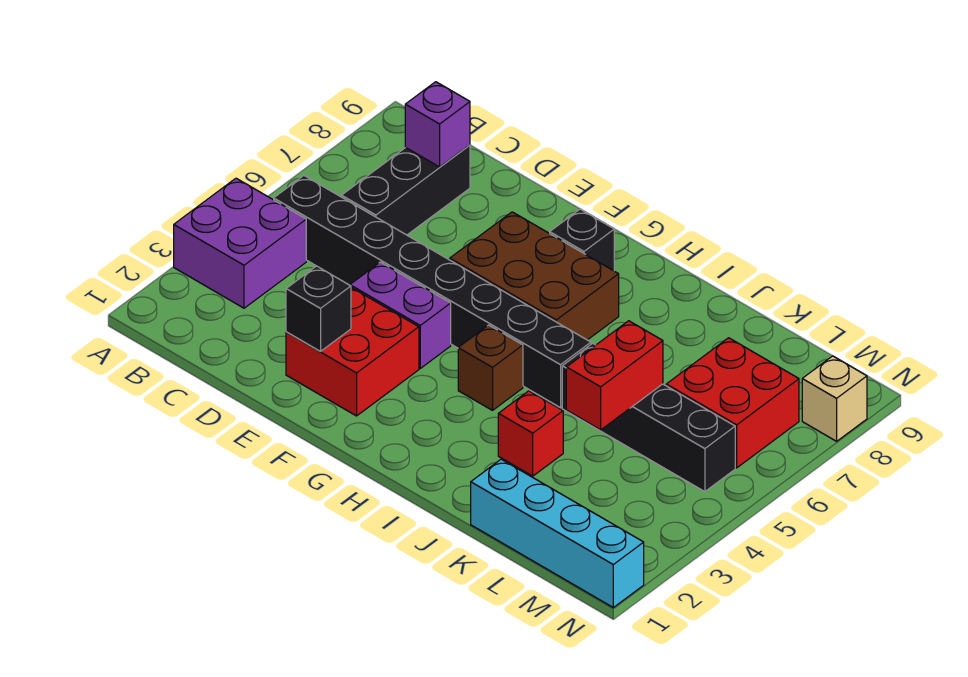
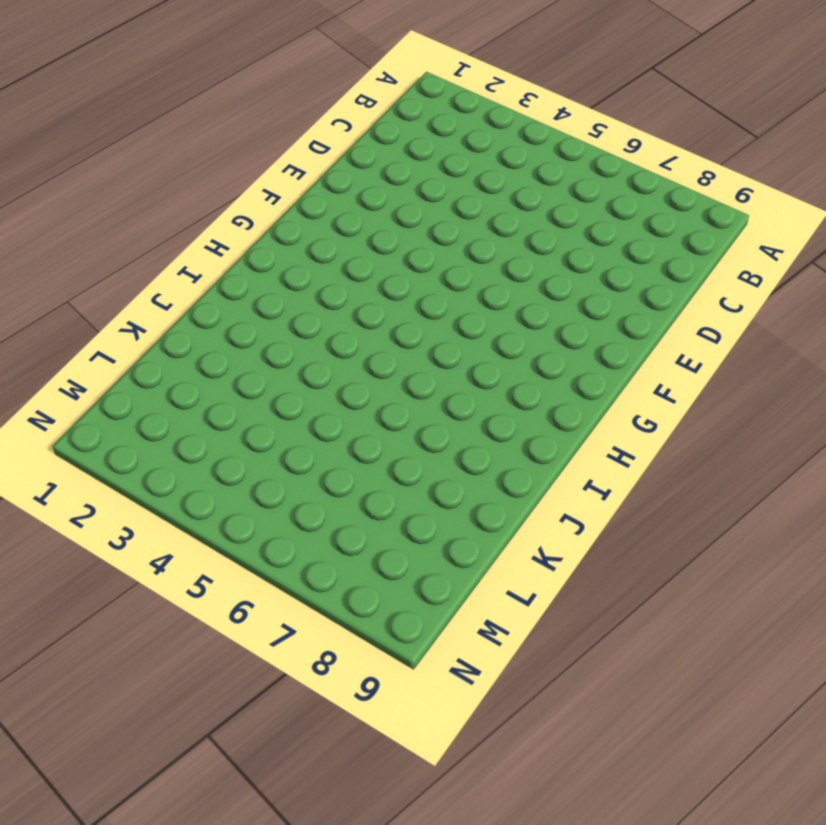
none -> purple 2x2 brick [174,178,306,308]
none -> black 1x8 brick [274,176,591,408]
none -> black 1x3 brick [342,145,470,235]

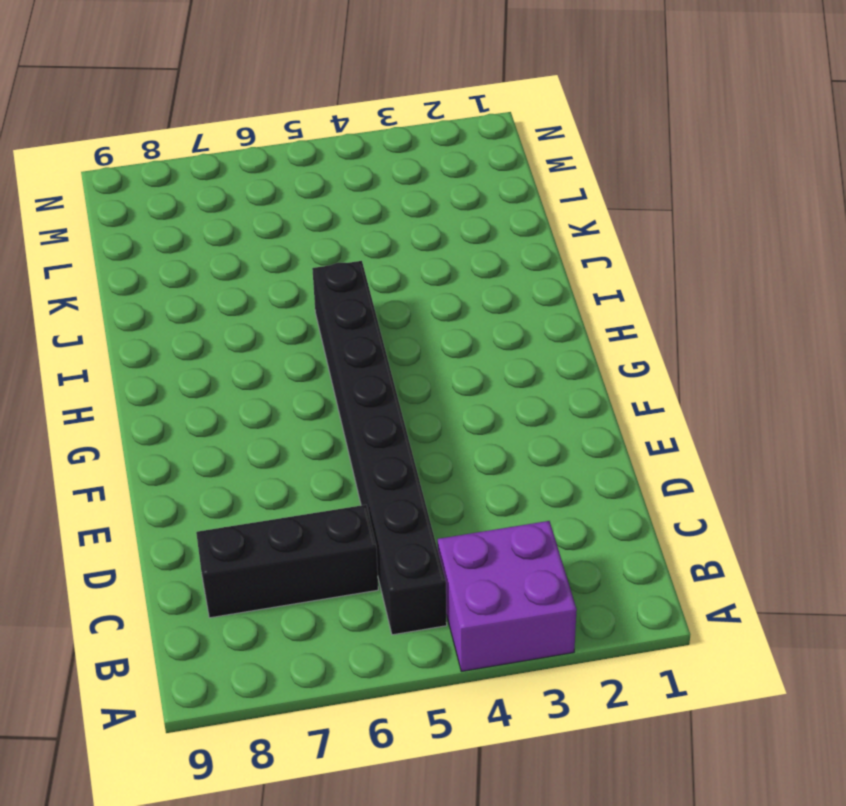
none -> red 2x2 brick [286,288,419,416]
none -> purple 1x2 brick [350,262,451,368]
none -> brown 2x3 brick [450,212,619,340]

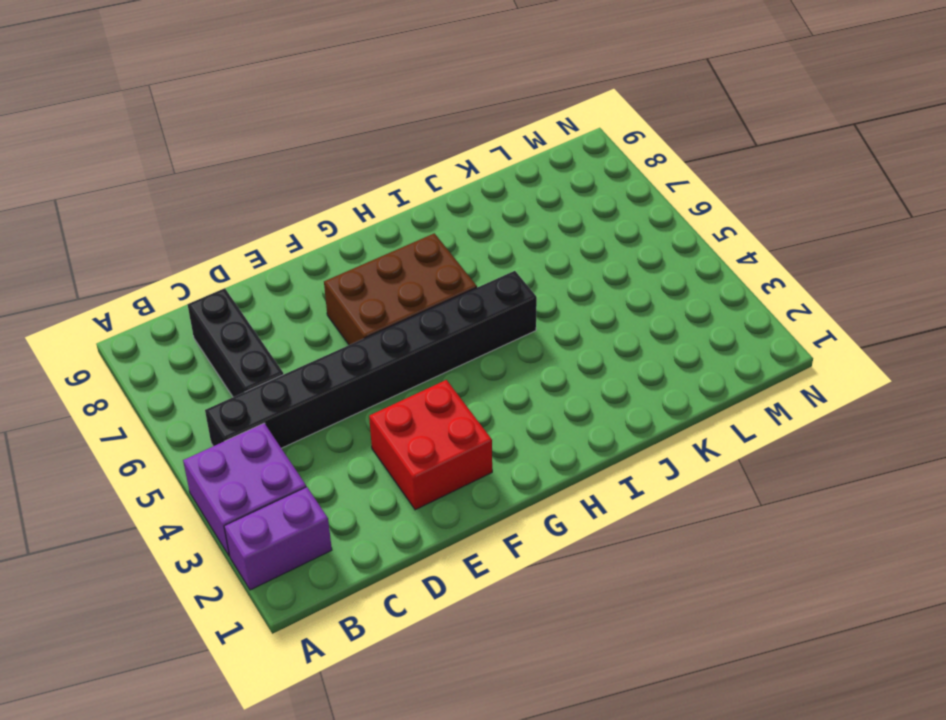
purple 1x2 brick [224,487,332,590] -> purple 1x2 brick moved to [350,262,451,368]
none -> black 1x1 brick [550,209,614,271]
none -> brown 1x1 brick [458,325,523,410]
none -> red 1x1 brick [498,391,563,476]

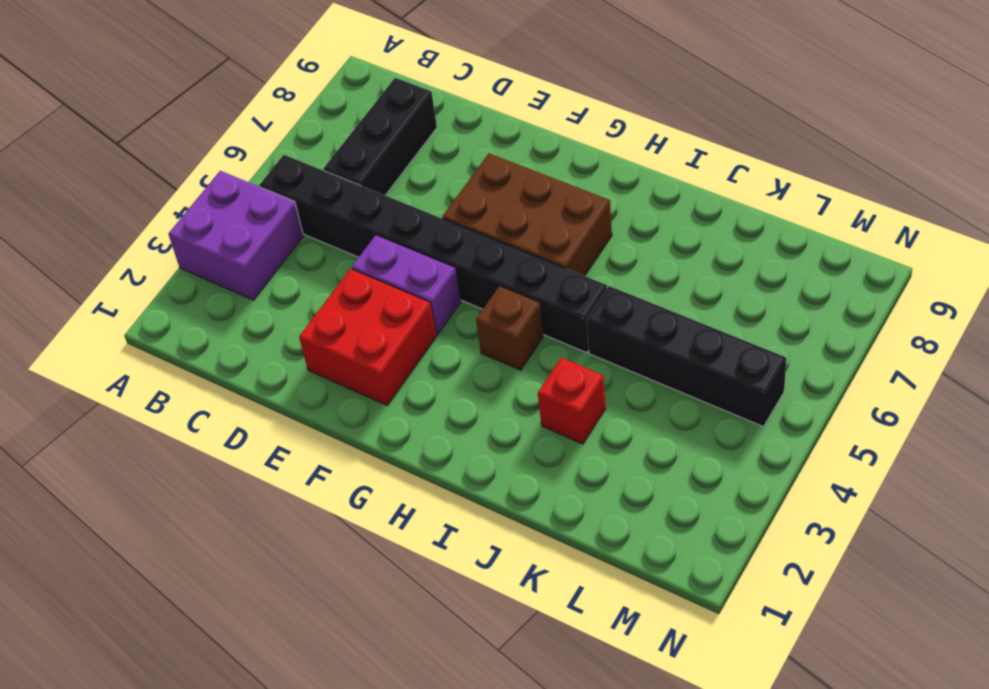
none -> black 1x1 brick [550,209,614,271]
none -> cyan 1x4 brick [471,459,644,607]
none -> red 2x2 brick [666,338,799,468]

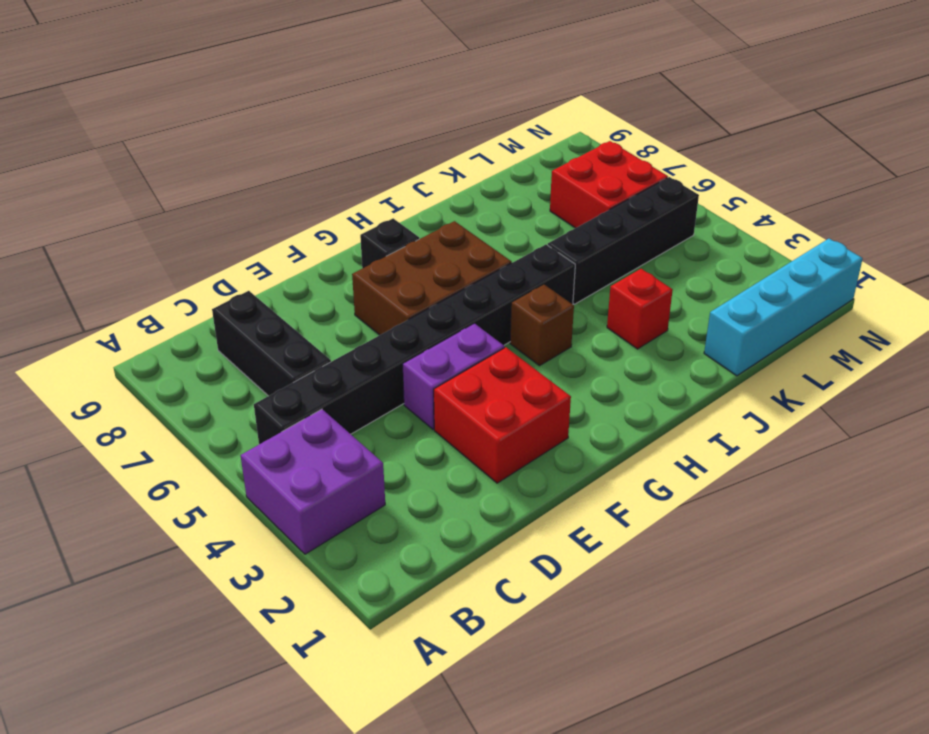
none -> tan 1x1 brick [802,356,867,441]
none -> purple 1x1 brick [405,82,470,167]
none -> black 1x1 brick [286,266,351,351]

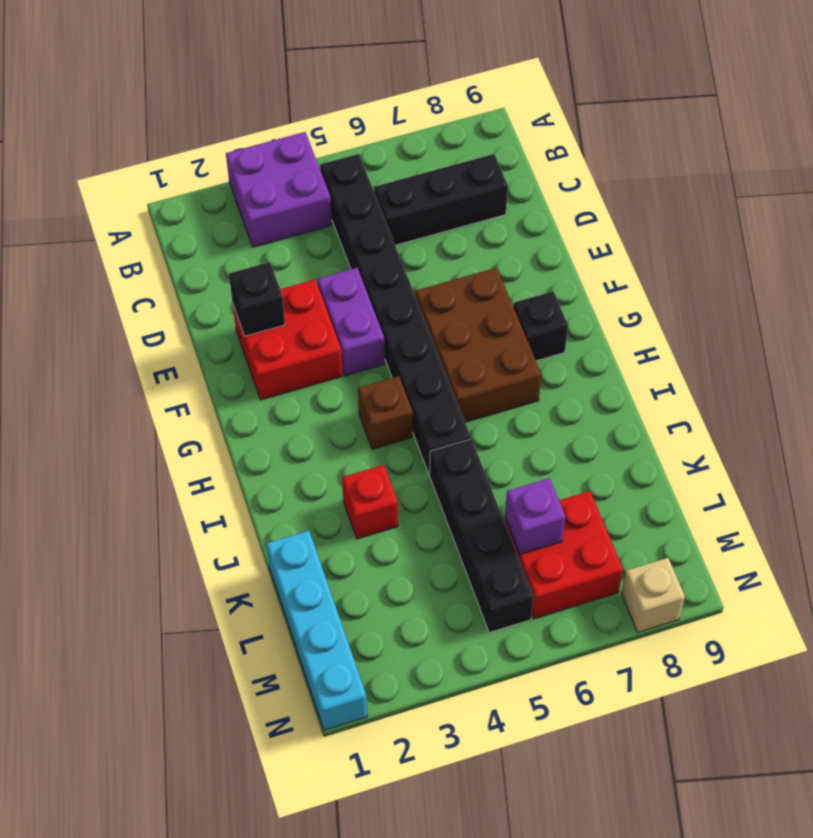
purple 1x1 brick [505,478,566,554] -> purple 1x1 brick moved to [405,82,470,167]
none -> red 1x2 brick [566,321,663,430]

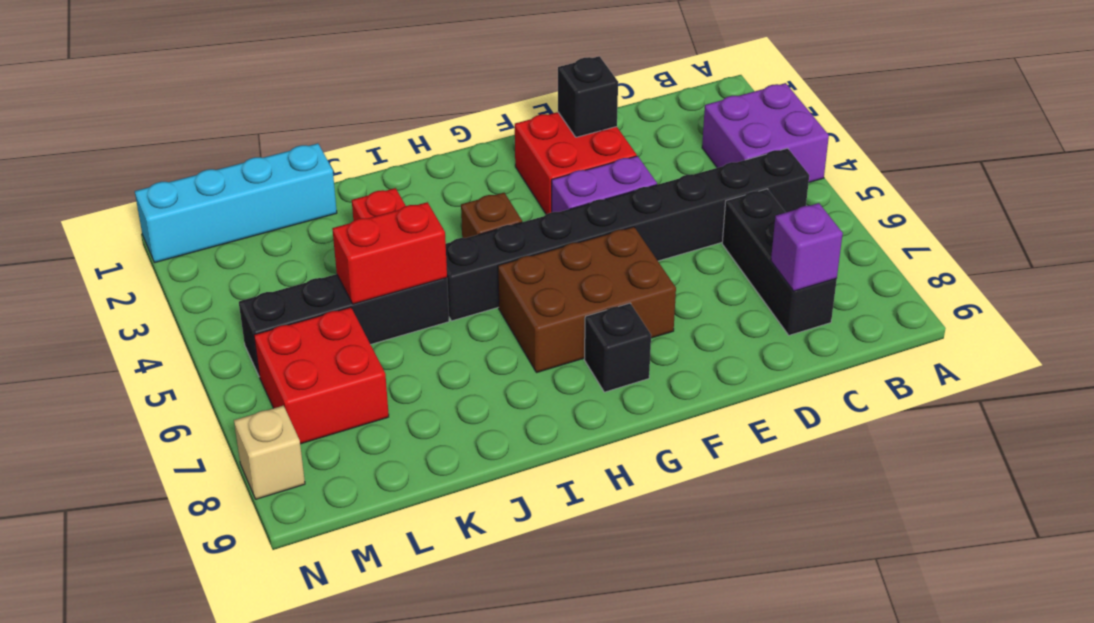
red 1x2 brick [332,202,447,304] -> red 1x2 brick turned to [566,321,663,430]

